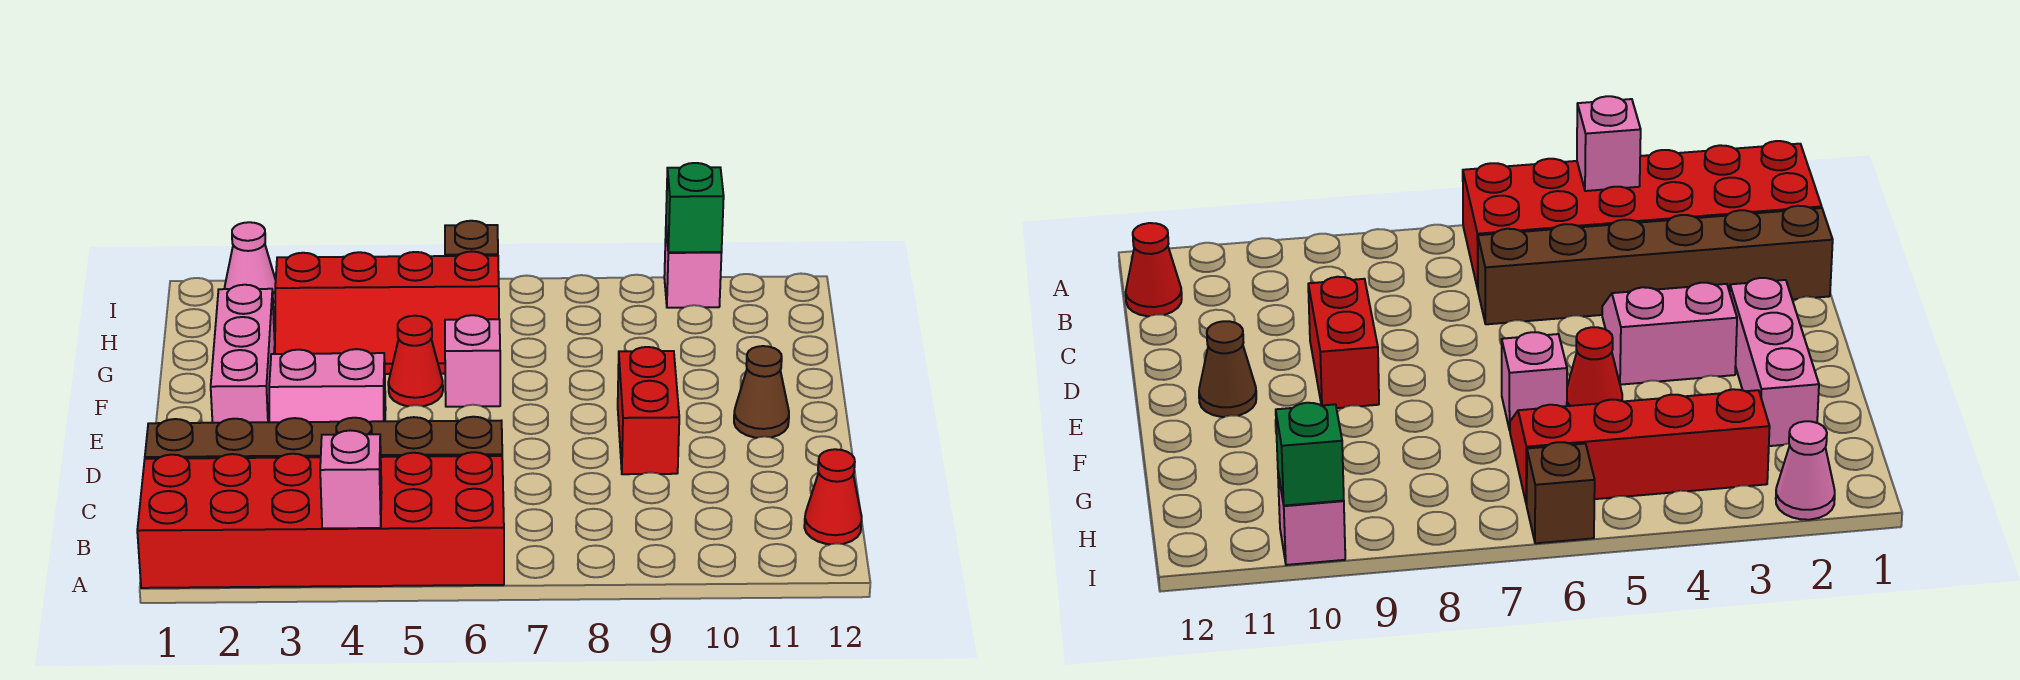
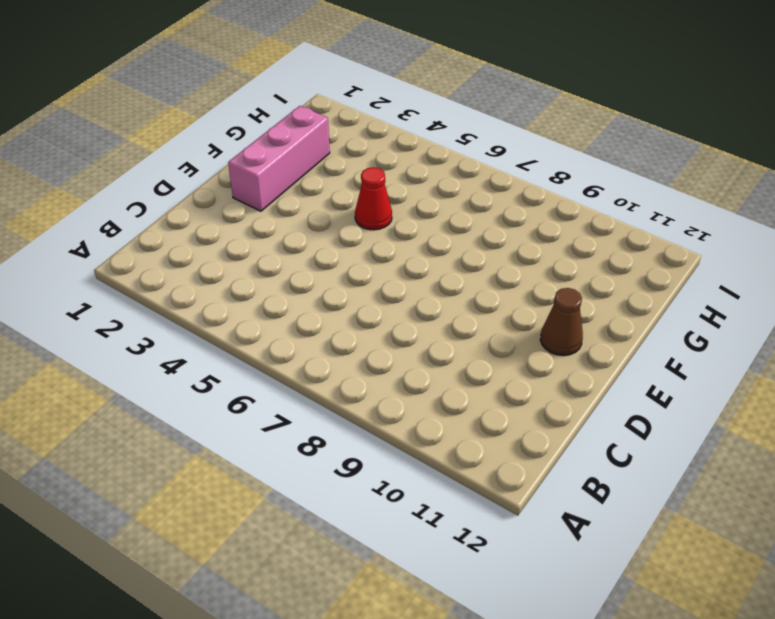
none -> red 2x6 brick [137,452,504,588]
none -> red 1x1 cone [804,449,862,544]
none -> brown 1x6 brick [145,417,502,459]

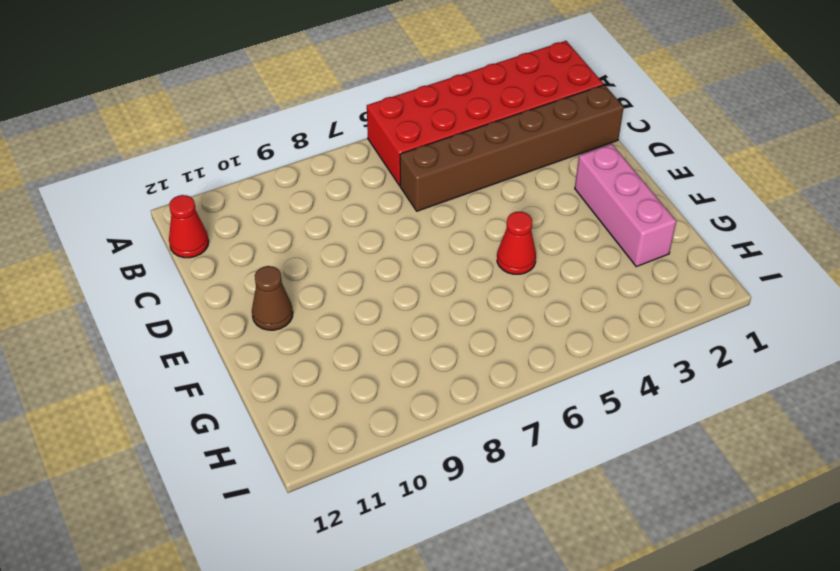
none -> pink 2x2 slope [269,349,386,422]
none -> red 1x2 brick [618,347,679,474]
none -> pink 1x1 brick [445,315,500,407]

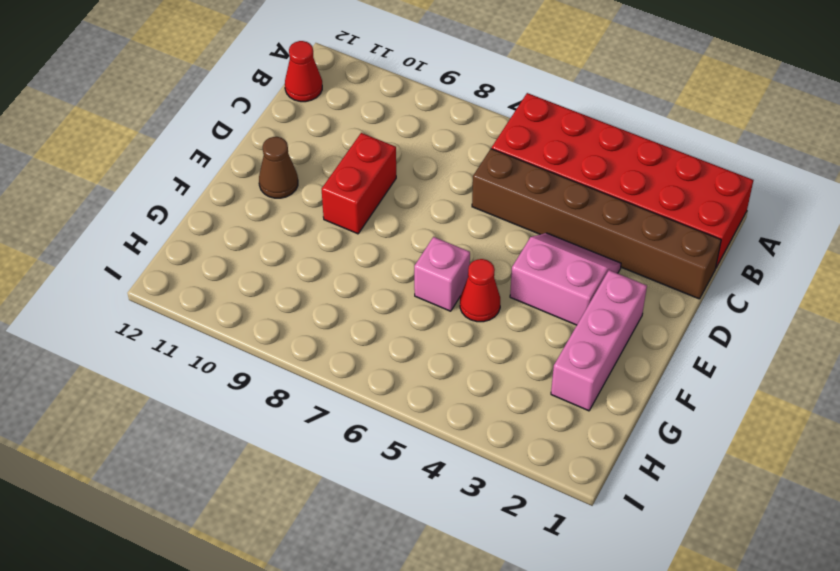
none -> red 2x4 slope [275,252,499,374]
none -> pink 1x1 cone [225,222,276,303]
none -> brown 1x1 brick [445,221,498,256]

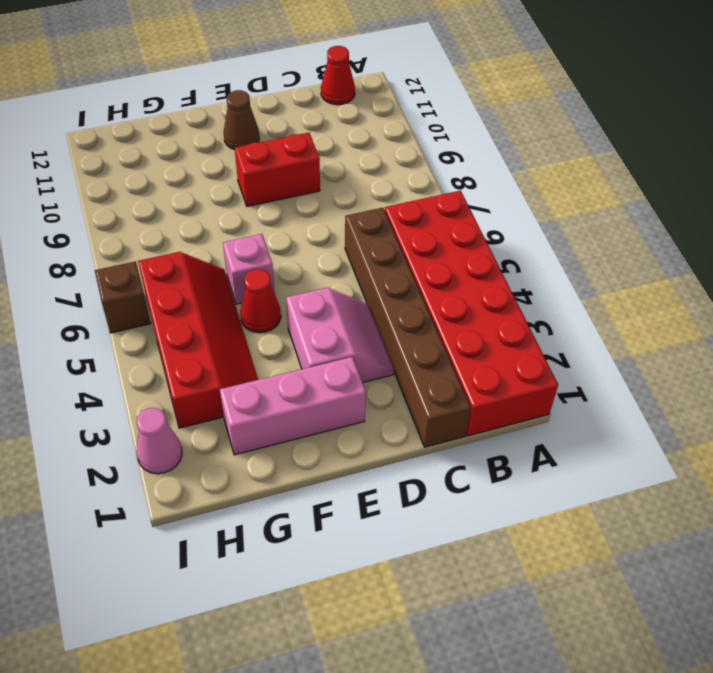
none -> pink 1x1 brick [664,230,721,308]
none -> pink 1x1 brick [320,430,382,528]
none -> green 1x1 brick [666,163,724,252]

